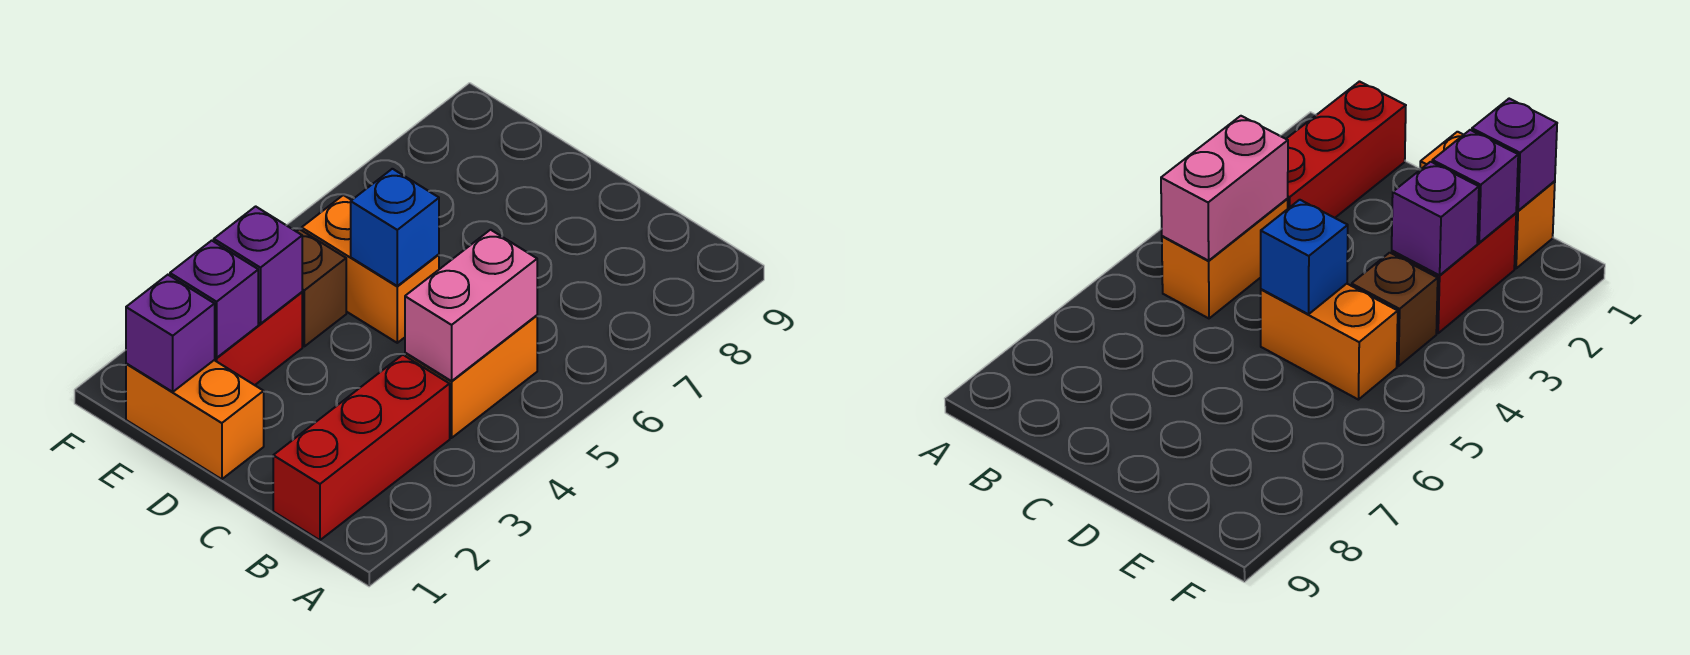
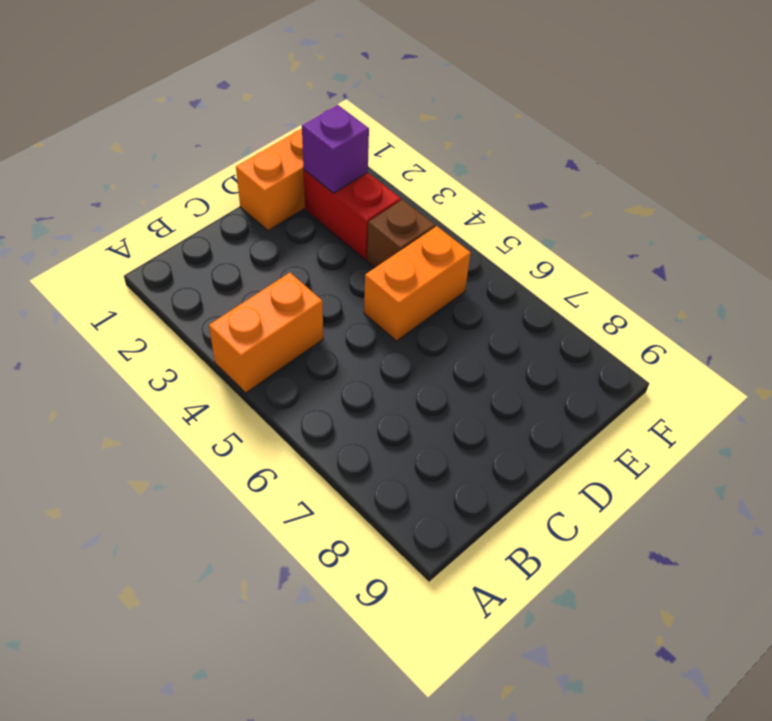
orange 1x2 brick [209,273,323,393] -> orange 1x2 brick turned to [405,315,537,438]
none -> red 1x3 brick [273,355,450,540]
none -> pink 1x2 brick [405,230,537,381]

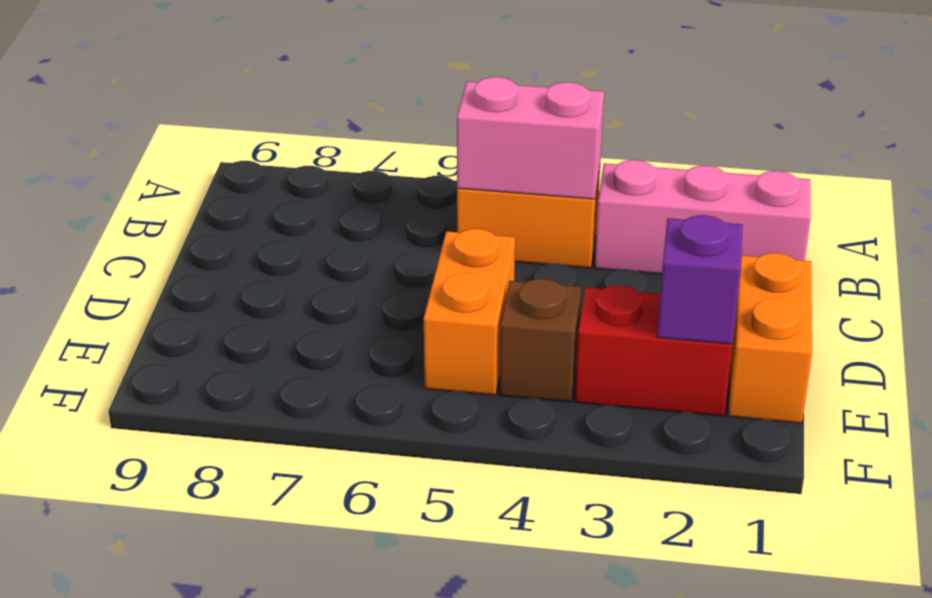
pink 1x3 brick [595,160,811,274] -> red 1x3 brick [273,355,450,540]
none -> blue 1x1 brick [351,169,439,286]
none -> purple 1x1 brick [126,275,215,392]

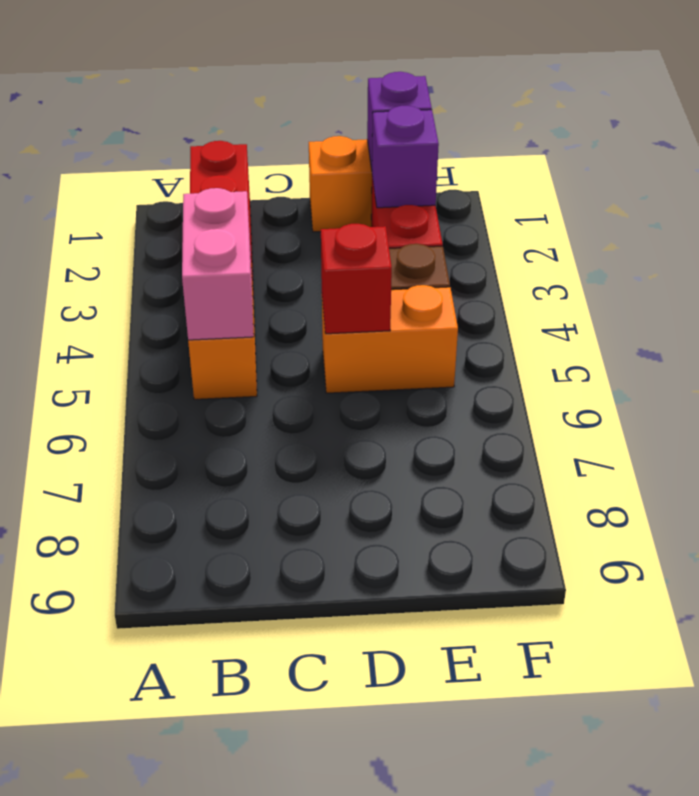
red 1x1 brick [321,224,392,334] -> blue 1x1 brick [351,169,439,286]
none -> purple 1x1 brick [214,206,302,324]

